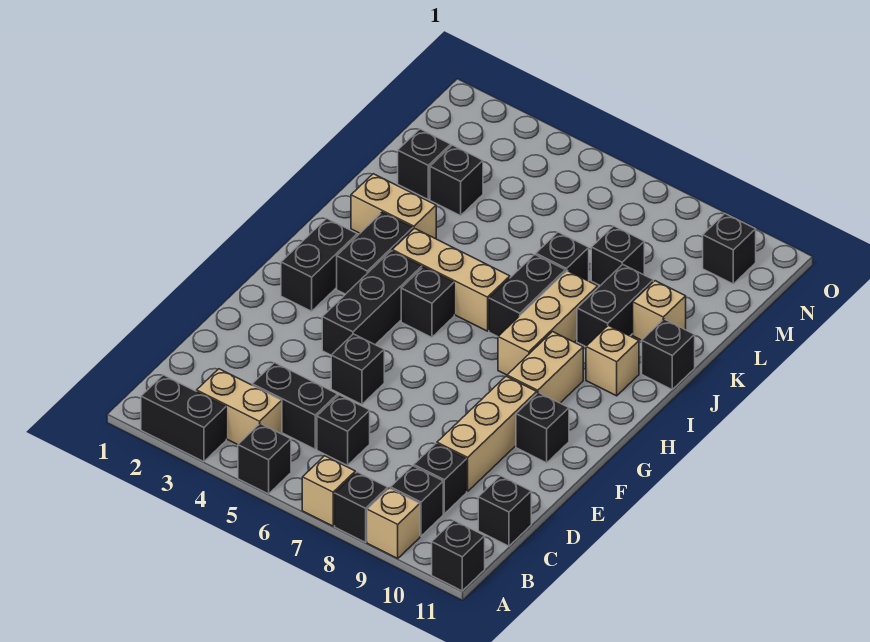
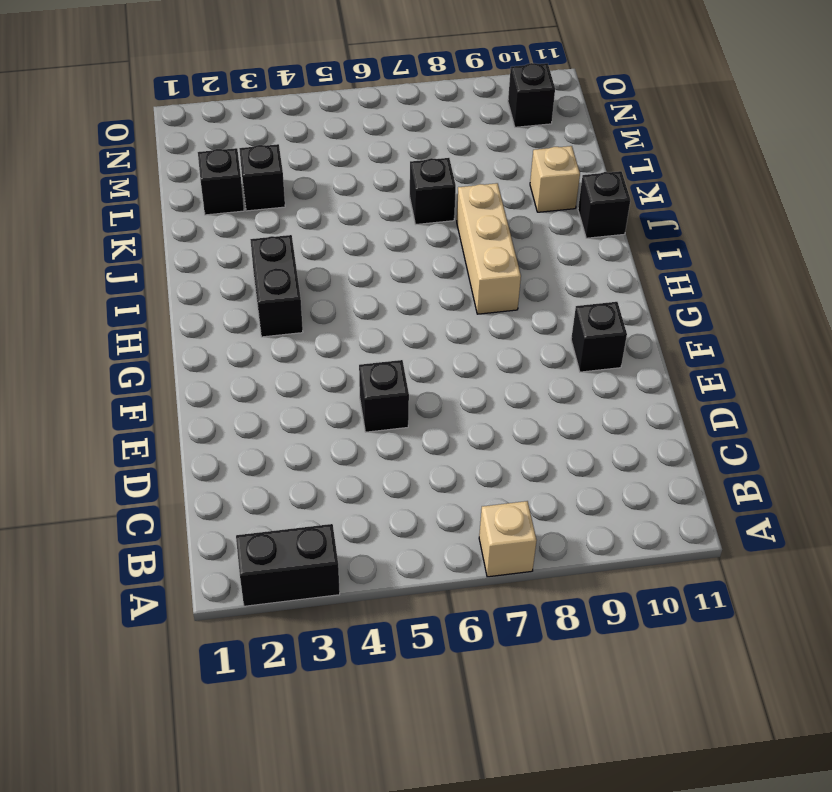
none -> black 1x1 brick [238,424,291,494]
none -> black 1x1 brick [335,472,388,542]
none -> tan 1x1 brick [367,488,420,558]
none -> black 1x1 brick [432,521,485,591]

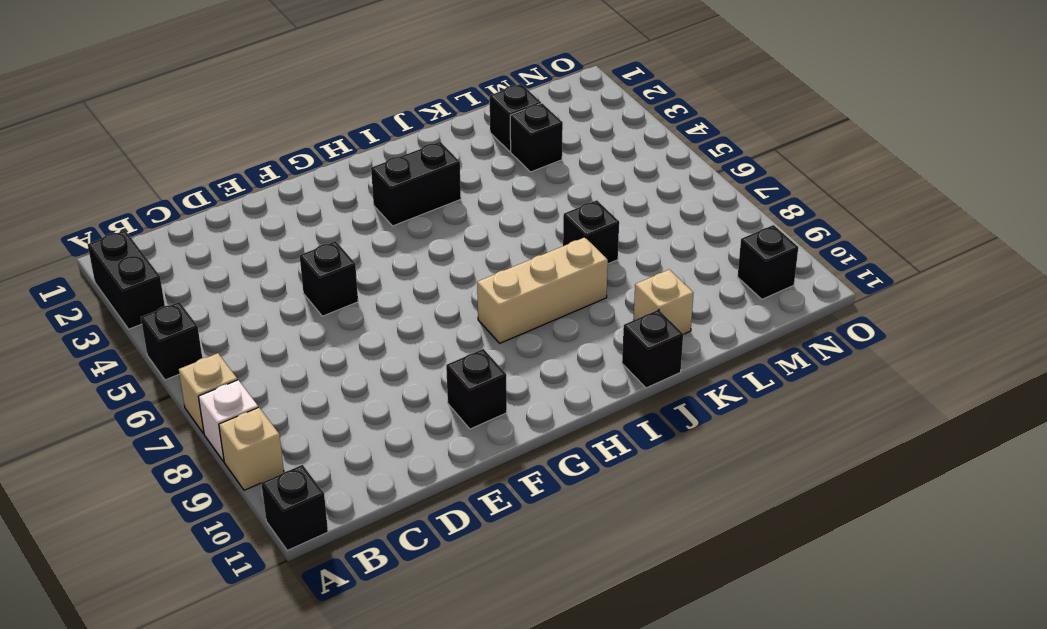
white 1x1 brick [199,380,258,462] -> black 1x1 brick [335,472,388,542]
none -> tan 1x2 brick [197,369,282,445]
none -> black 1x1 brick [390,466,443,536]
none -> black 1x2 brick [252,363,338,449]
none -> black 1x1 brick [317,395,370,465]

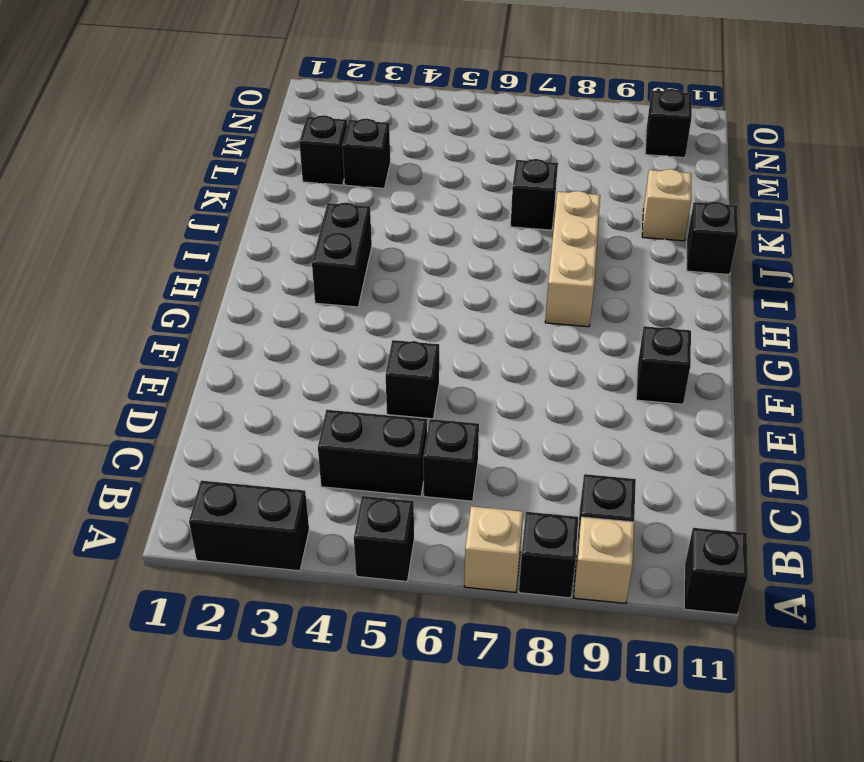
none -> tan 1x2 brick [197,369,282,445]
none -> black 1x1 brick [414,444,467,514]
none -> black 1x1 brick [478,476,531,546]
none -> tan 1x3 brick [437,376,537,491]

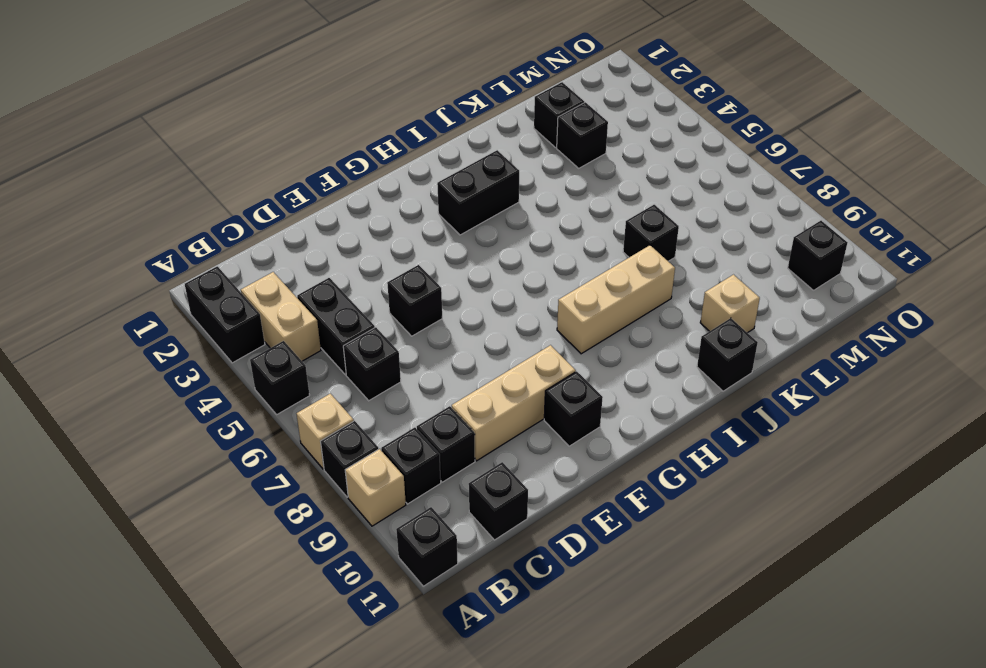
none -> black 1x3 brick [322,251,422,355]
none -> black 1x2 brick [281,218,357,311]
none -> tan 1x2 brick [507,332,583,403]
none -> black 1x1 brick [401,267,454,337]

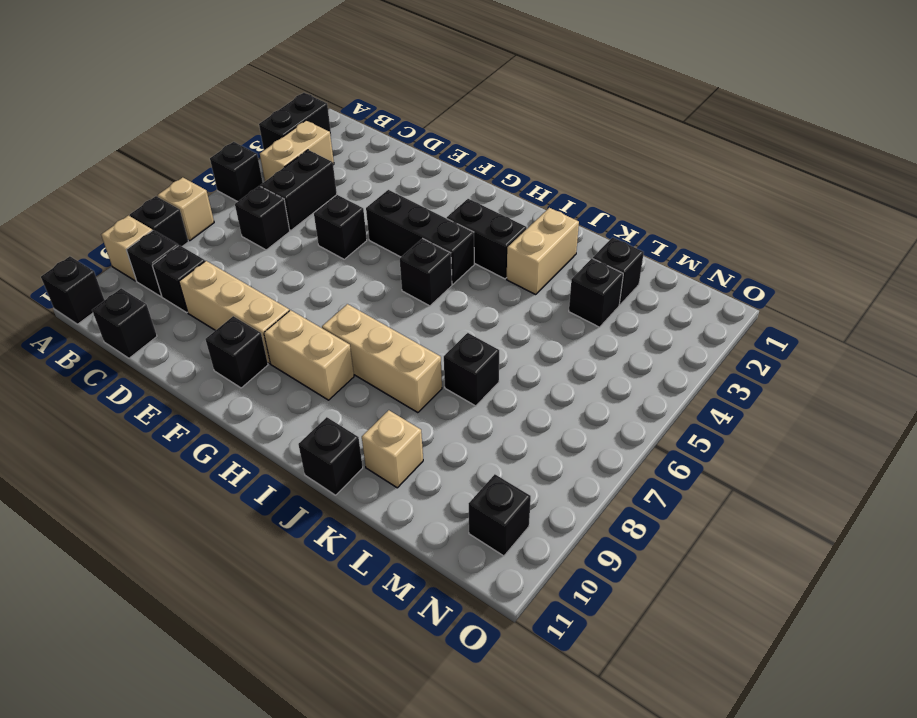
none -> black 1x2 brick [281,218,357,311]
none -> tan 1x3 brick [392,228,510,331]
none -> black 1x2 brick [489,255,565,336]
none -> tan 1x1 brick [586,325,639,396]

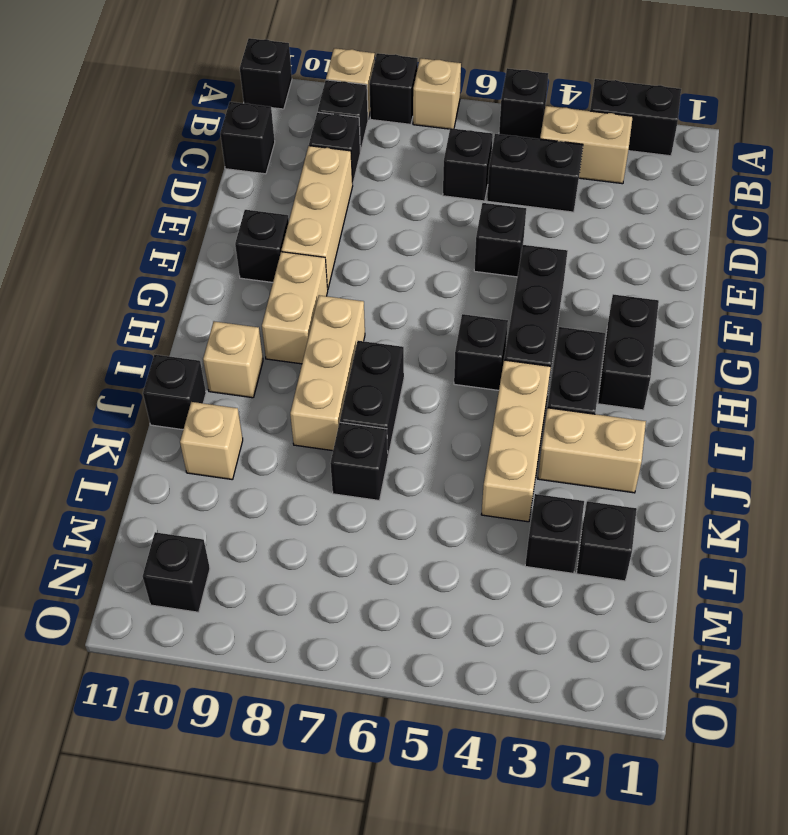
tan 1x3 brick [481,360,551,522] -> tan 1x3 brick turned to [392,228,510,331]
none -> black 1x2 brick [577,264,653,346]
none -> black 1x1 brick [591,226,644,286]

